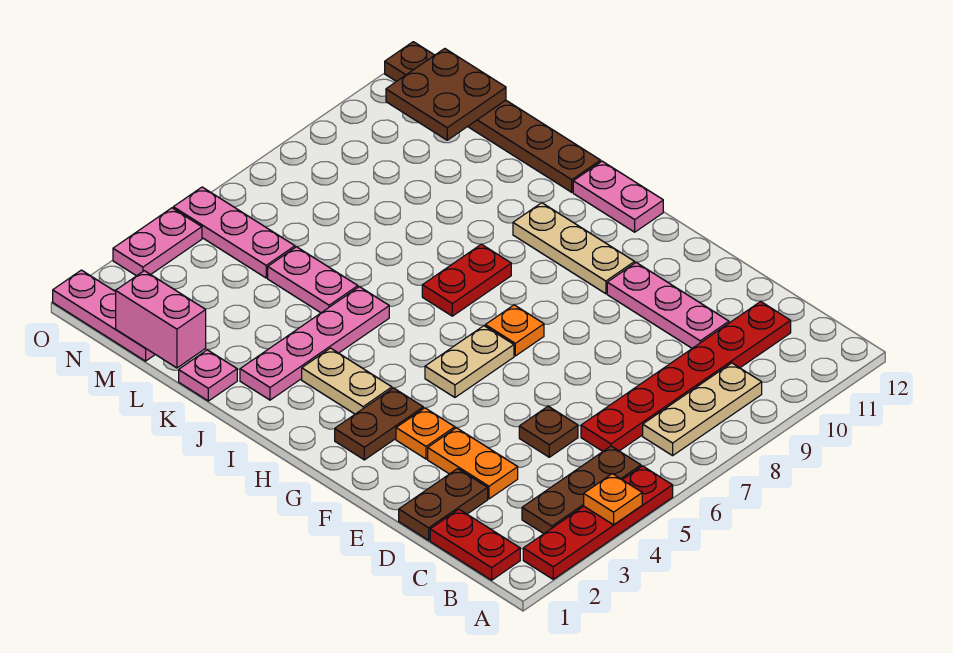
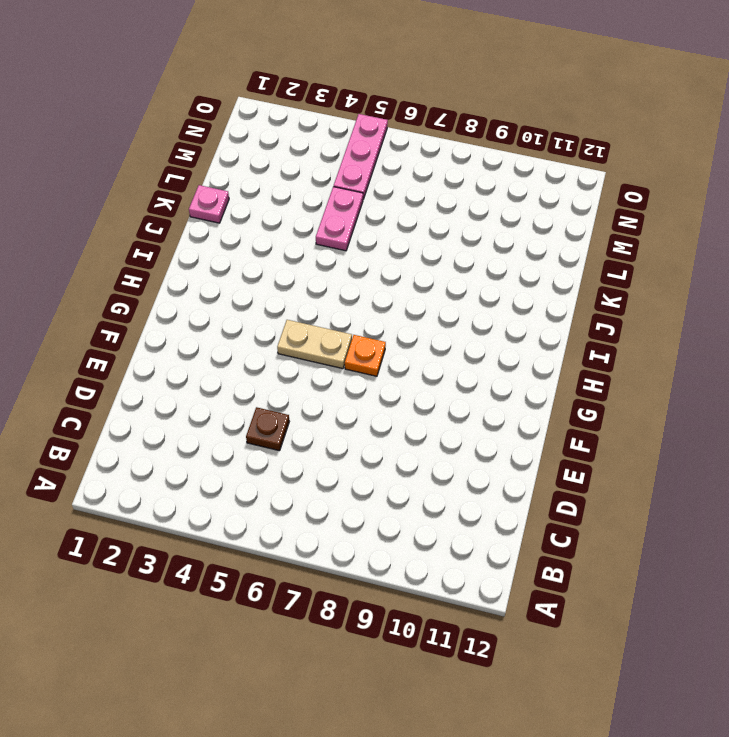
none -> red 1x4 plate [523,466,673,579]
none -> red 1x2 plate [430,509,520,580]
none -> brown 1x3 plate [522,446,641,534]

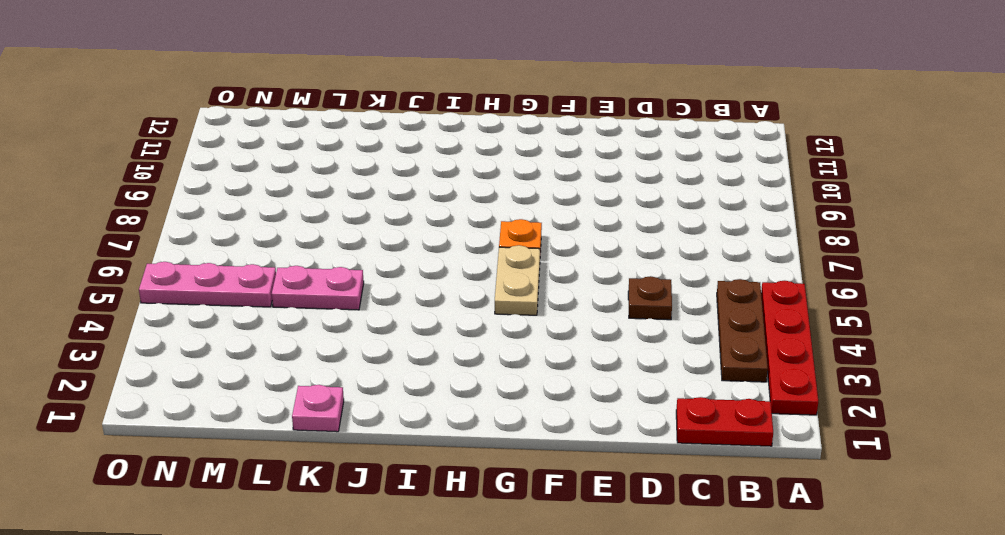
none -> tan 1x3 plate [643,363,762,456]
none -> red 1x6 plate [581,301,791,451]
none -> brown 1x2 plate [399,469,488,540]

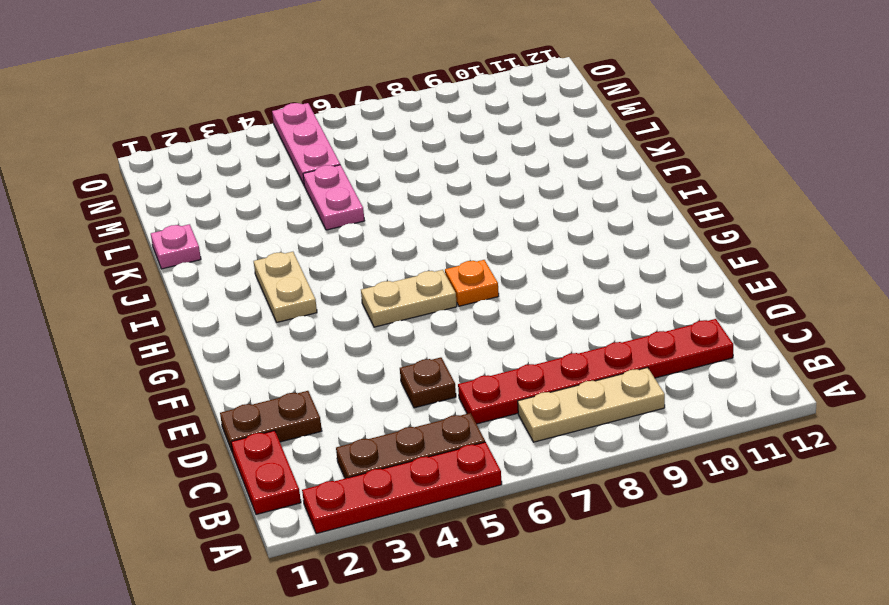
none -> orange 1x2 plate [428,428,518,499]
none -> pink 1x3 plate [607,263,729,348]
none -> orange 1x1 plate [396,408,455,459]

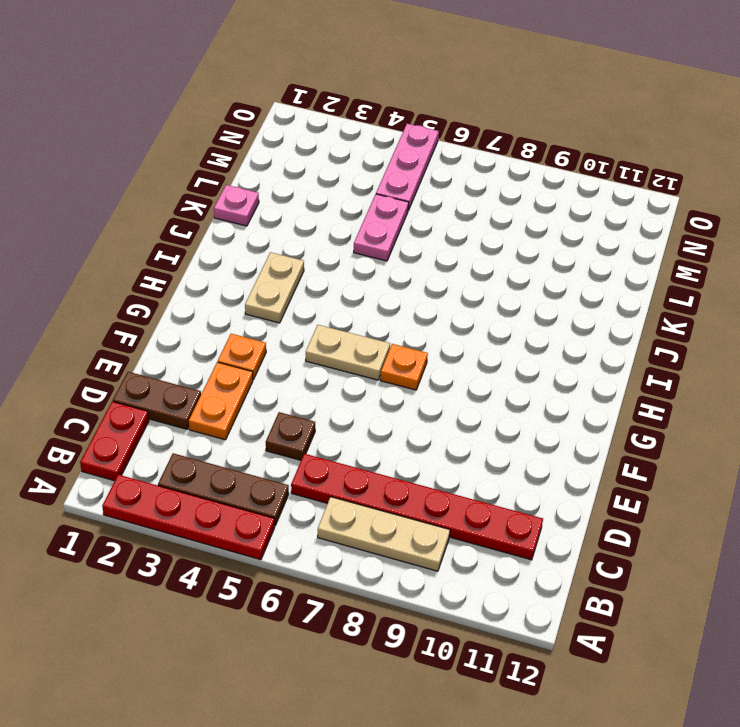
none -> pink 1x3 plate [607,263,729,348]
none -> brown 1x2 plate [335,388,423,460]
none -> tan 1x3 plate [513,203,635,294]

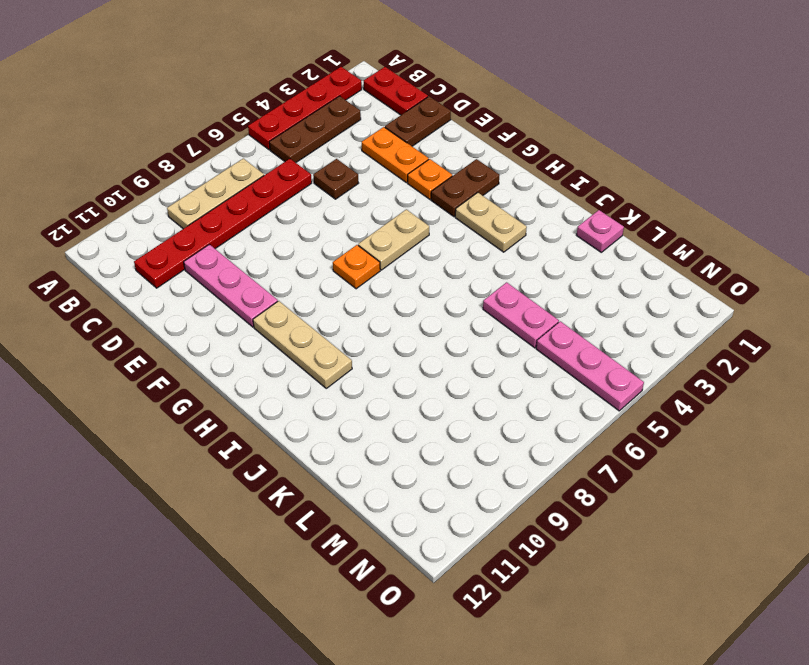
none -> pink 1x2 plate [573,161,663,232]
none -> red 1x2 plate [422,244,511,316]
none -> pink 1x4 plate [240,287,389,400]

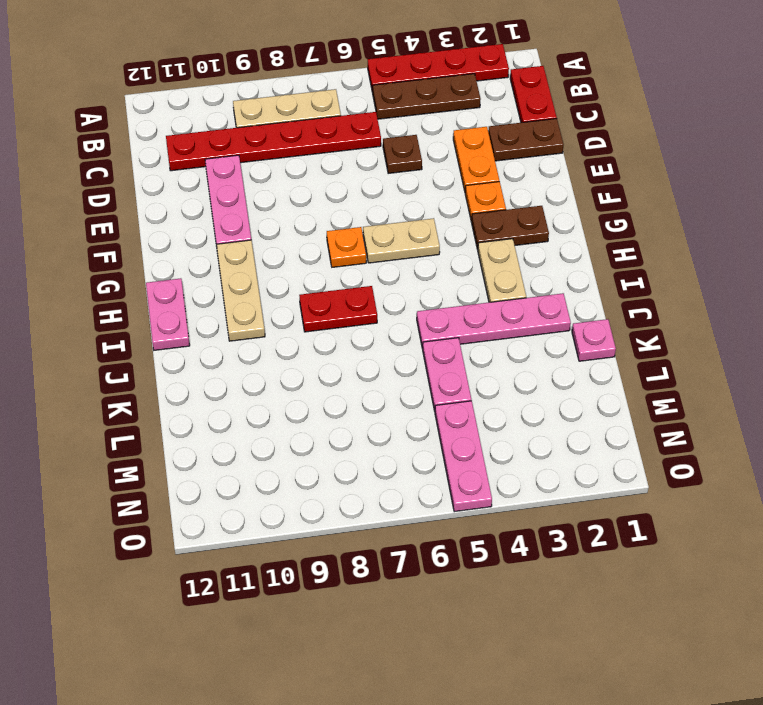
none -> brown 1x6 plate [385,42,601,192]
none -> pink 1x3 plate [53,270,155,361]
none -> pink 1x2 plate [113,208,202,276]

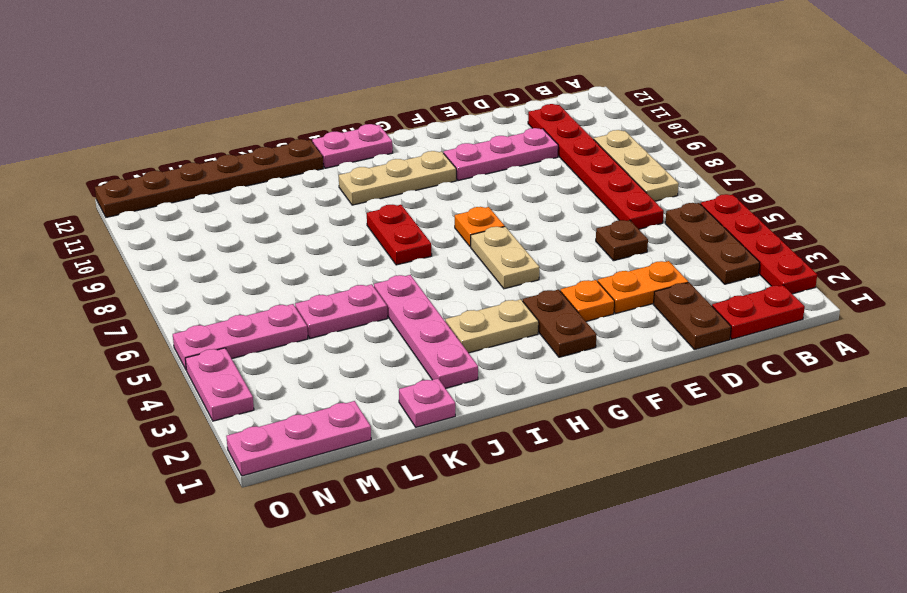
none -> orange 1x1 plate [584,474,642,525]
none -> pink 1x2 brick [116,271,206,368]
none -> brown 2x2 plate [386,49,506,140]

